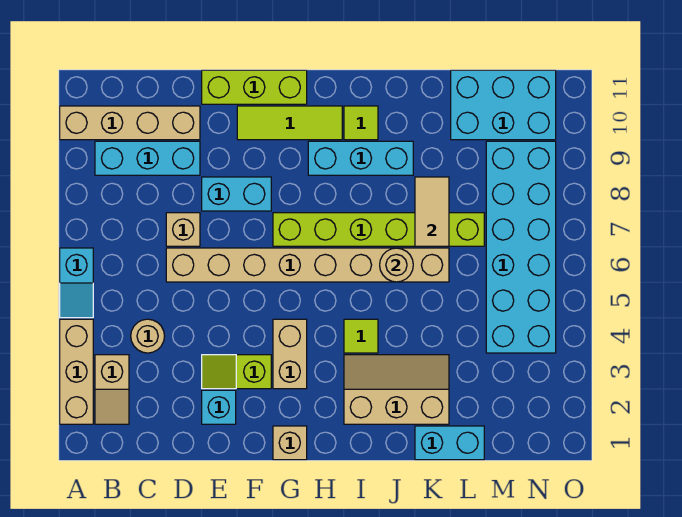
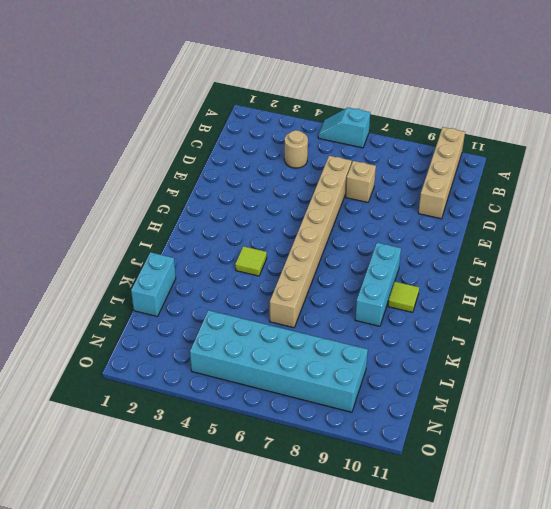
none -> tan 1x3 brick [60,319,93,424]
none -> tan 1x2 slope [95,355,129,424]
none -> cyan 1x3 brick [95,141,200,175]

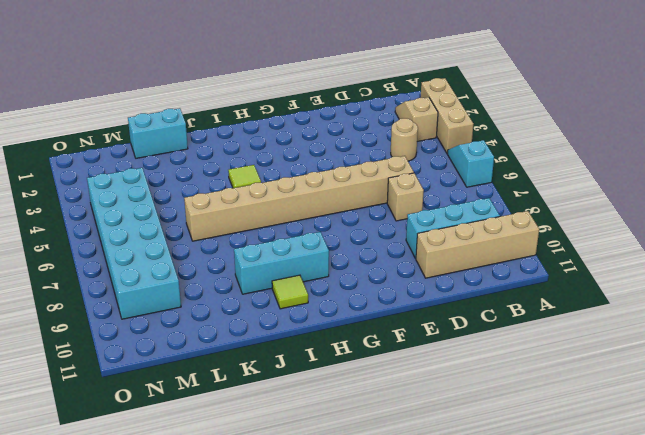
none -> cyan 1x1 brick [202,390,236,424]
none -> lime 1x2 slope [202,355,271,389]
none -> cyan 1x2 brick [202,177,271,211]

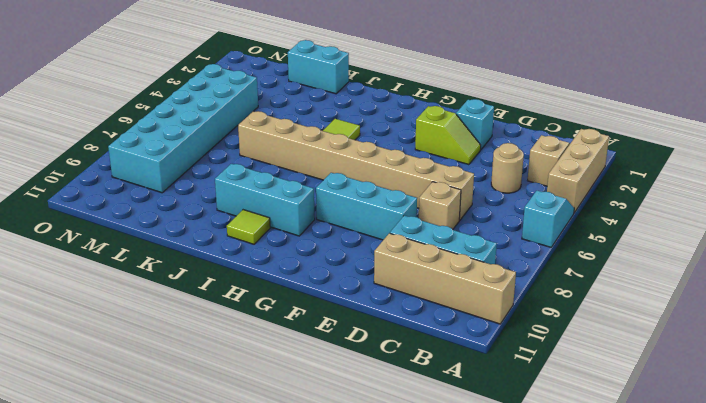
cyan 1x3 brick [316,173,417,240] -> cyan 1x2 brick [202,177,271,211]
none -> lime 1x3 brick [202,70,307,104]
none -> lime 1x3 tile [237,106,342,140]
none -> tan 1x1 brick [273,426,307,460]

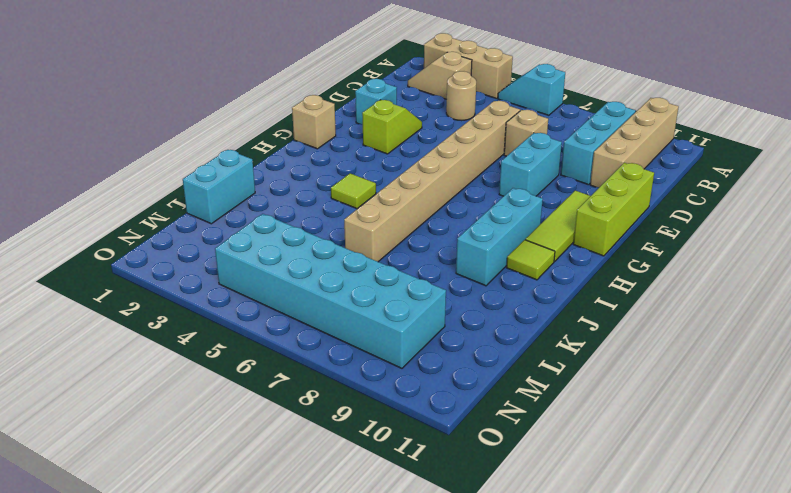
none -> tan 1x2 brick [273,319,307,389]
none -> lime 1x6 brick [273,213,484,246]
none -> tan 2x3 slope [344,355,449,424]

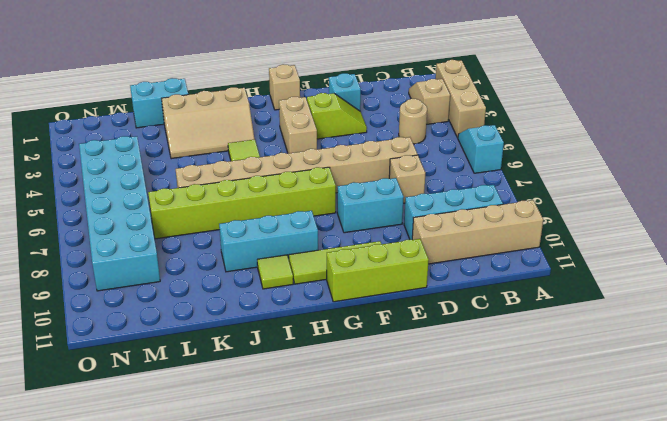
none -> cyan 2x3 brick [451,70,556,140]
none -> tan 1x1 round brick [380,248,413,282]
none -> tan 1x2 tile [415,177,449,246]

